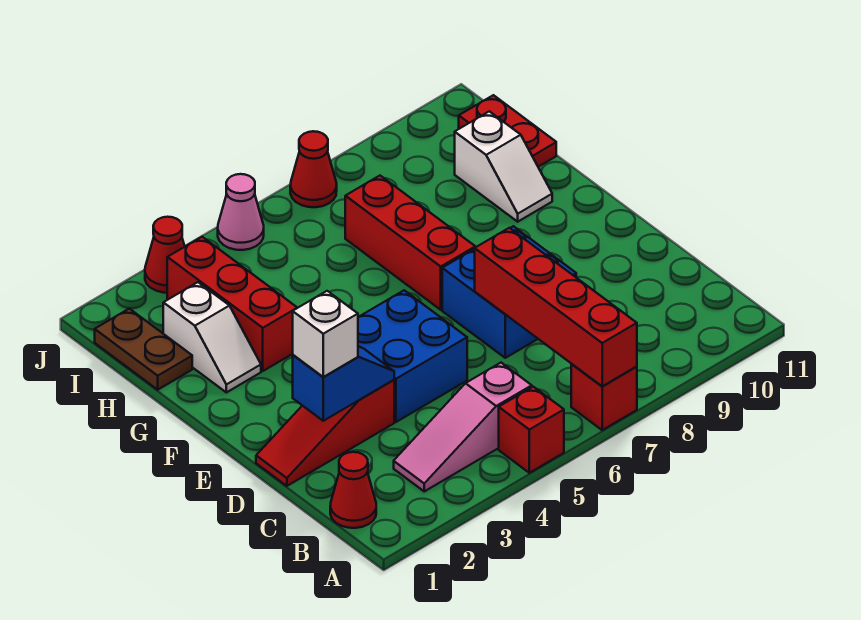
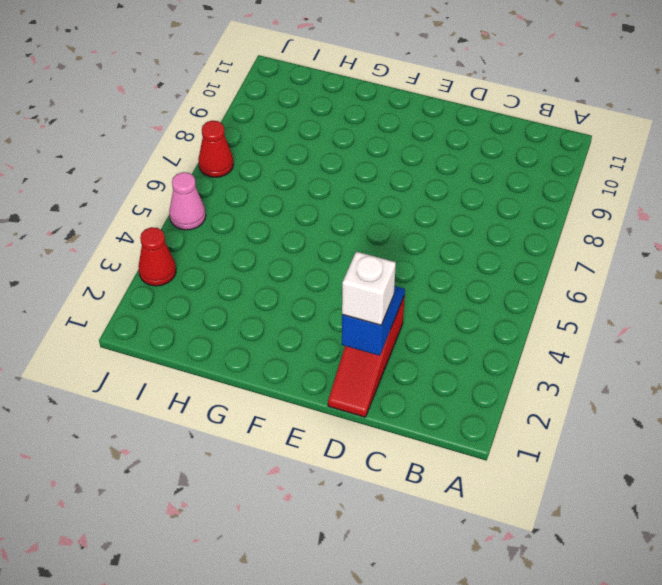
none -> red 1x1 brick [499,387,564,473]
none -> red 1x1 brick [571,364,637,430]
none -> red 1x1 cone [330,452,376,528]

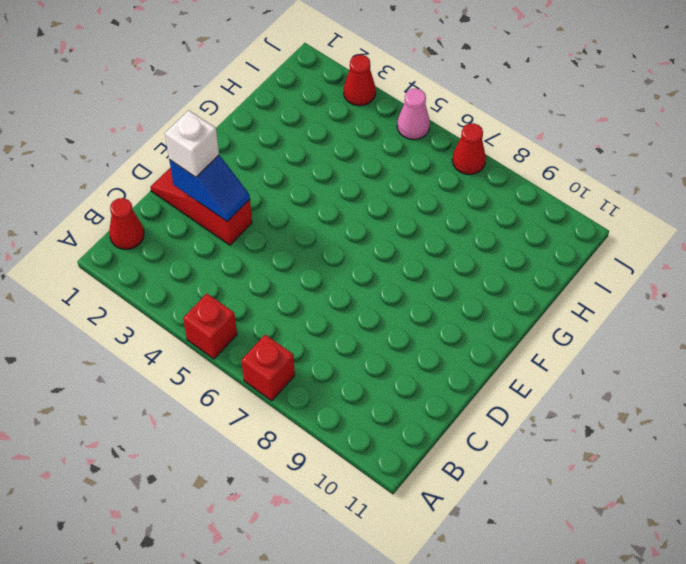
none -> pink 1x3 slope [394,363,532,491]
none -> blue 2x2 brick [358,290,467,422]
none -> blue 2x2 brick [442,226,576,358]

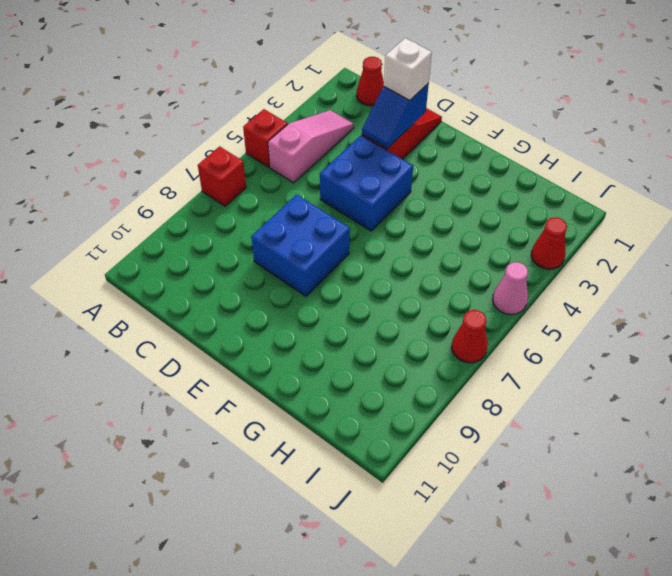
none -> red 1x3 brick [345,176,475,310]
none -> white 1x2 slope [163,282,261,392]
none -> red 1x3 brick [167,237,297,371]

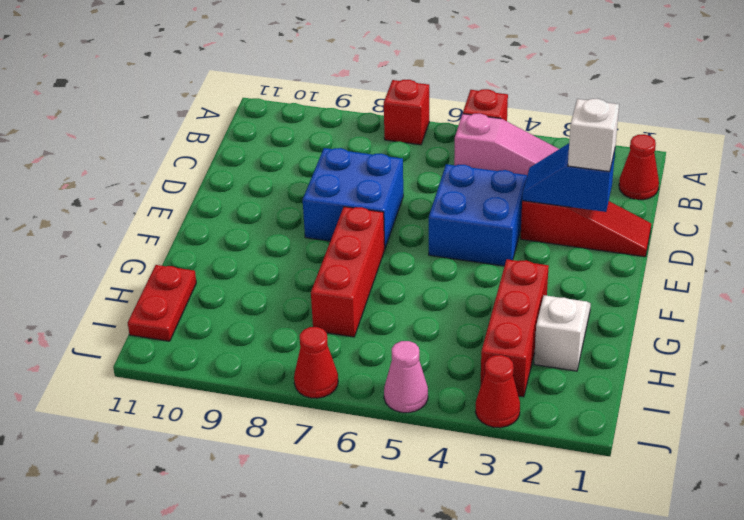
none -> white 1x2 slope [455,111,552,222]
none -> brown 1x2 plate [95,309,192,390]
none -> red 1x4 brick [475,228,637,386]

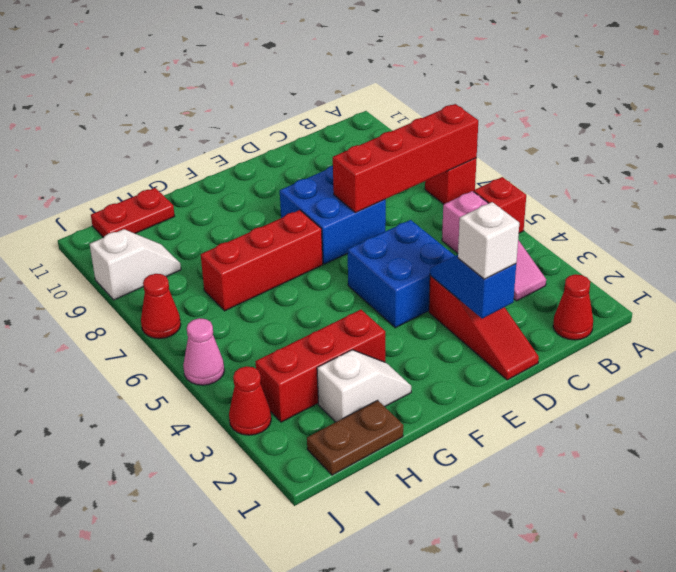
white 1x2 slope [90,229,181,300] -> white 1x2 slope moved to [455,111,552,222]

